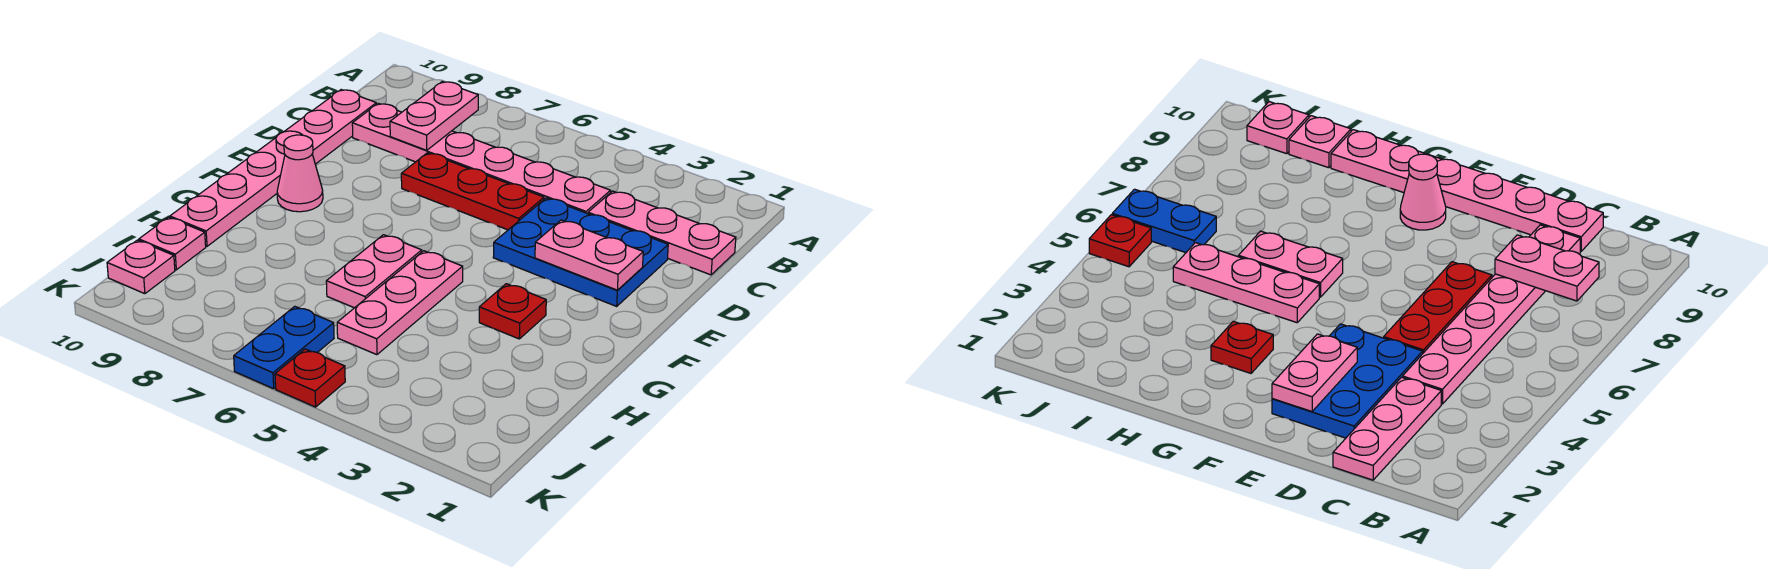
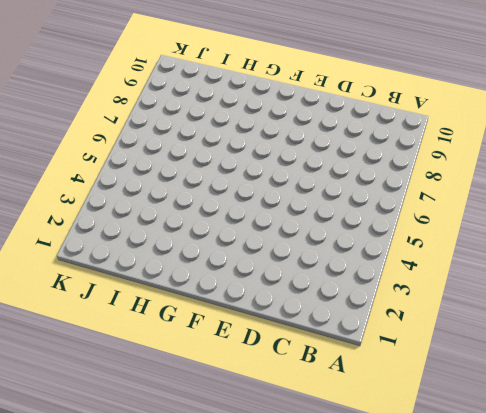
none -> pink 1x3 plate [588,191,736,275]
none -> pink 1x6 plate [352,103,611,214]
none -> pink 1x6 plate [170,90,376,246]

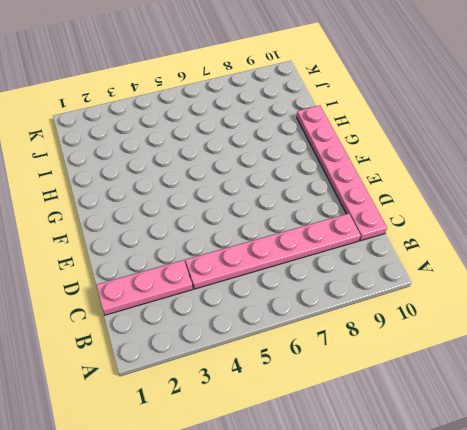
none -> blue 2x3 plate [493,198,668,306]
none -> red 1x3 plate [401,153,544,230]
none -> pink 1x1 cone [277,135,323,212]

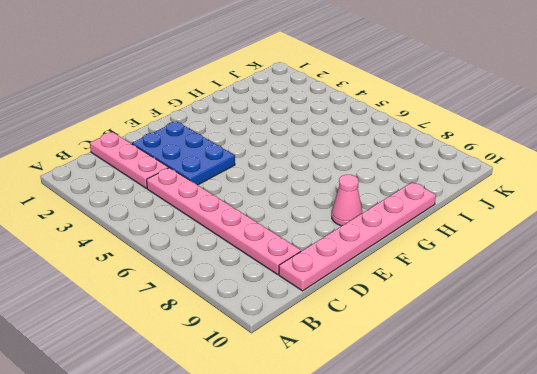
none -> red 1x3 plate [401,153,544,230]
none -> red 1x1 plate [479,284,546,339]
none -> pink 1x3 plate [337,251,463,355]

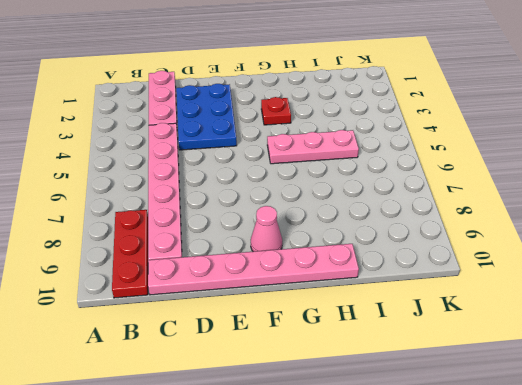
red 1x3 plate [112,210,148,298] -> red 1x3 plate moved to [401,153,544,230]
none -> pink 1x2 plate [326,235,422,308]
none -> pink 1x1 plate [139,217,206,270]
none -> blue 1x2 plate [234,306,334,389]

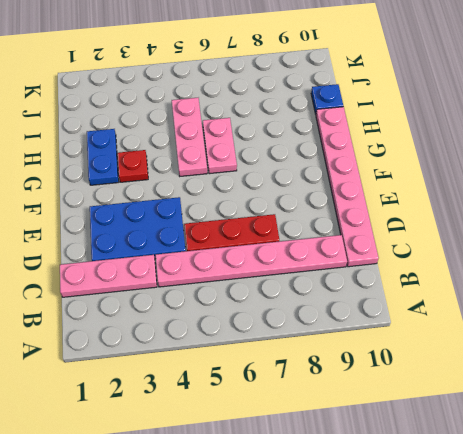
blue 1x2 plate [87,129,119,185] -> blue 1x2 plate moved to [234,306,334,389]
blue 1x1 plate [311,84,343,114] -> pink 1x1 plate [139,217,206,270]
none -> pink 1x1 cone [277,135,323,212]
none -> pink 1x1 plate [107,240,175,294]
none -> red 1x1 plate [275,349,345,407]

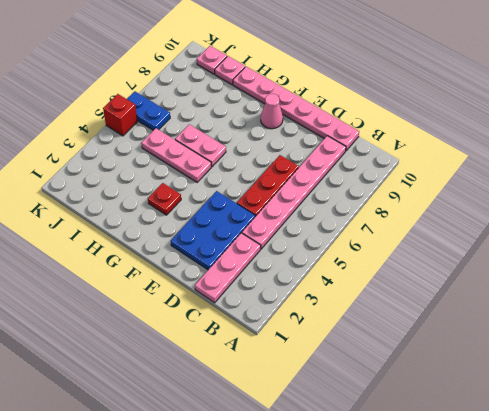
red 1x1 brick [103,94,137,136] -> red 1x1 plate [275,349,345,407]
none -> pink 1x2 plate [390,82,478,150]
none -> pink 1x2 plate [535,220,643,290]

